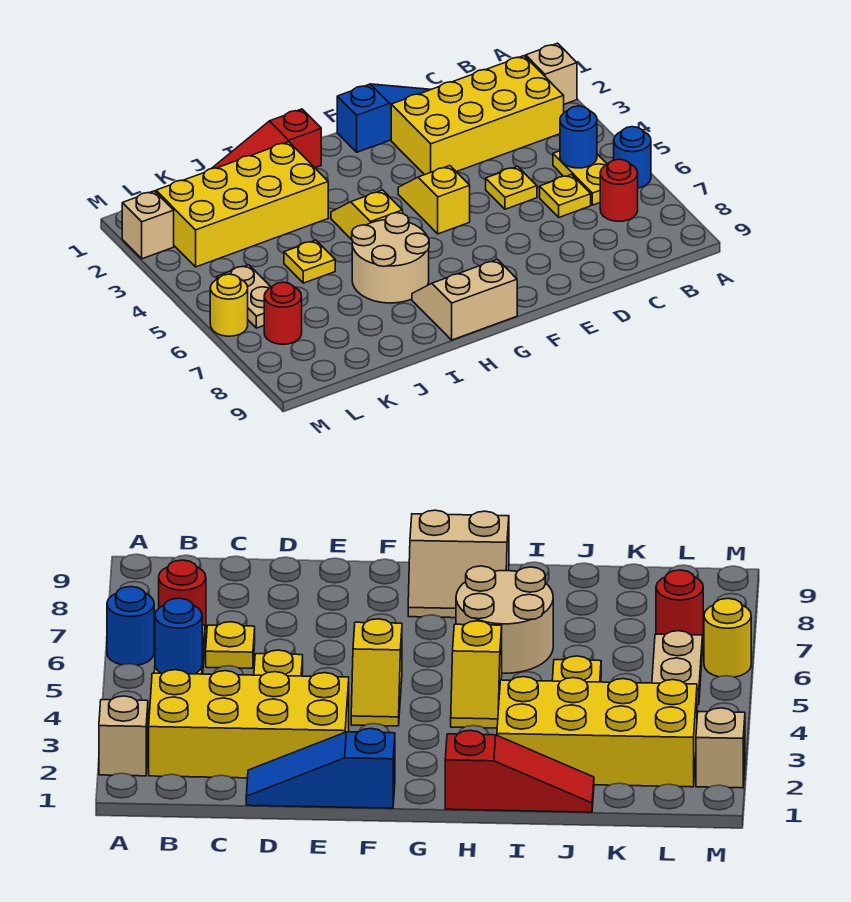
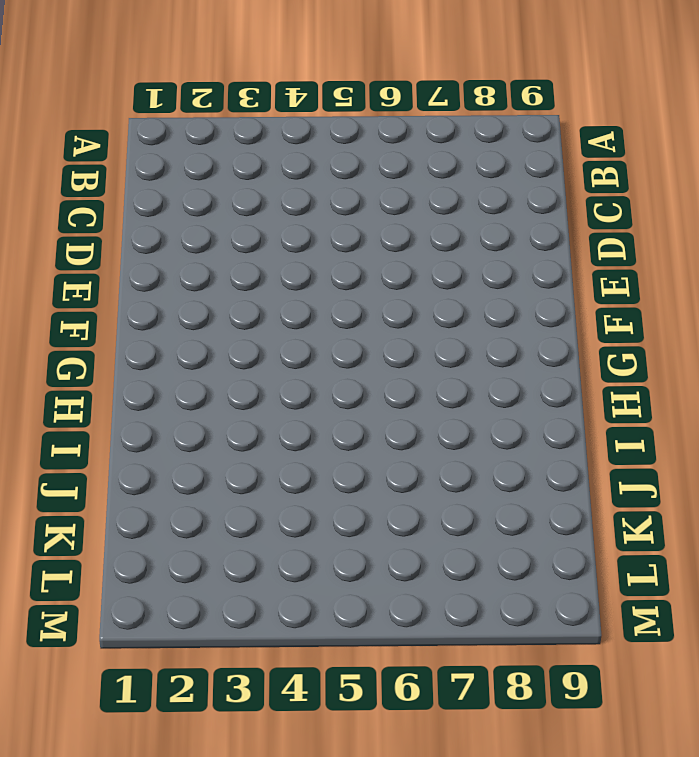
none -> tan 1x1 brick [526,43,577,104]
none -> blue 1x1 round brick [614,127,651,188]
none -> yellow 2x4 brick [391,56,564,175]

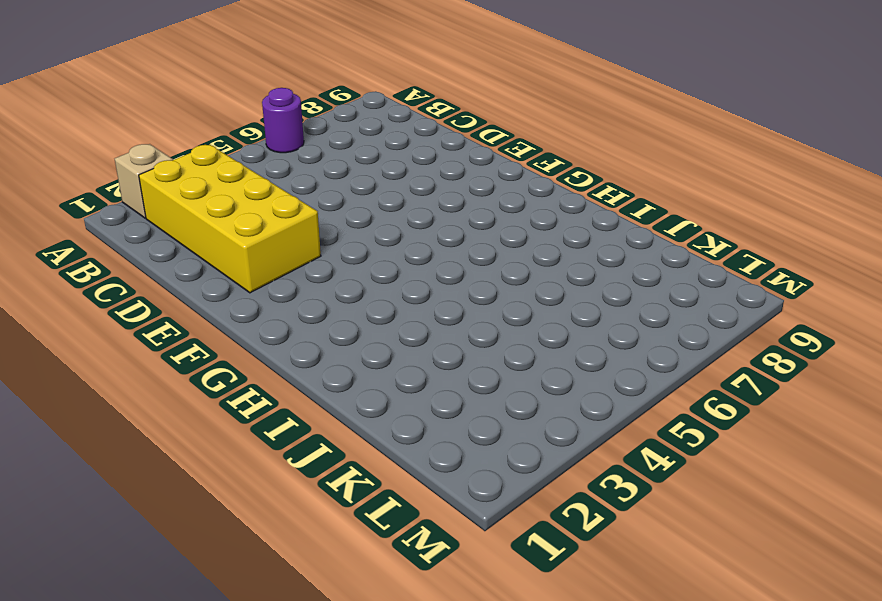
purple 1x1 round brick [262,88,304,153] -> blue 1x1 round brick [614,127,651,188]
none -> yellow 1x2 plate [553,151,607,205]
none -> red 1x1 round brick [600,159,638,221]
none -> yellow 1x1 plate [540,175,591,217]

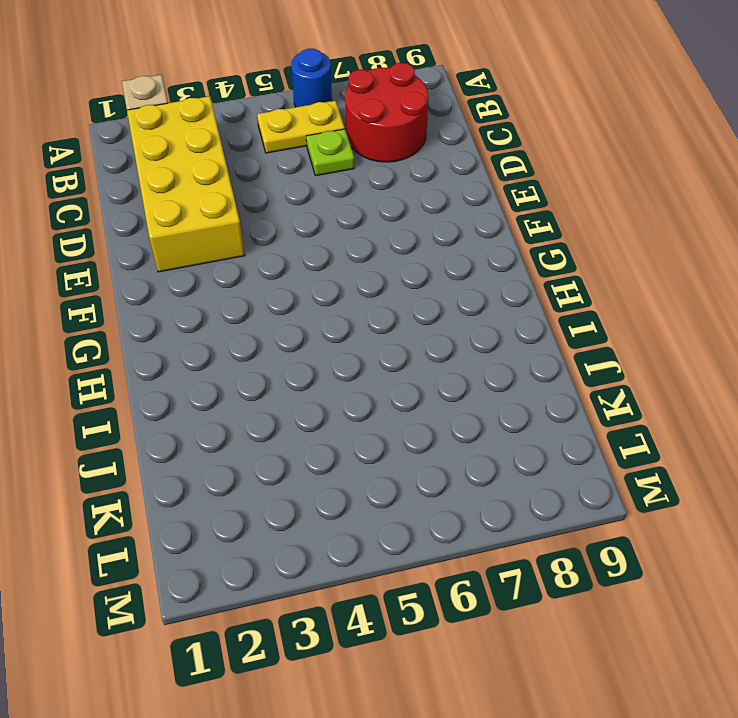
red 2x2 round brick [345,63,428,162] -> red 1x1 round brick [600,159,638,221]
lime 1x1 plate [306,129,354,176] -> yellow 1x1 plate [540,175,591,217]
none -> blue 1x3 slope [337,84,431,152]
none -> yellow 1x1 plate [486,166,537,209]
none -> yellow 1x2 slope [398,166,470,234]

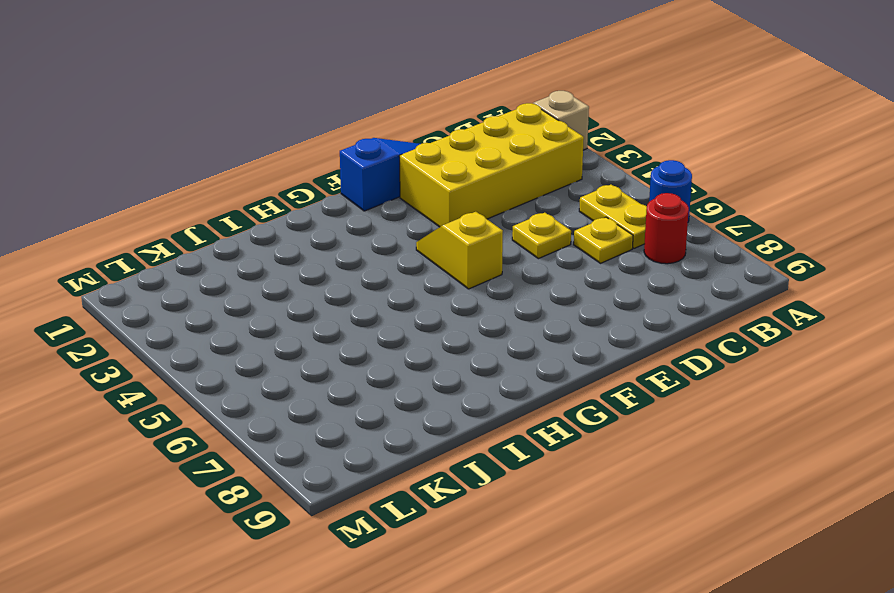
none -> tan 2x2 slope [412,259,517,340]
none -> red 1x3 slope [211,109,321,169]
none -> yellow 1x2 slope [331,190,403,240]

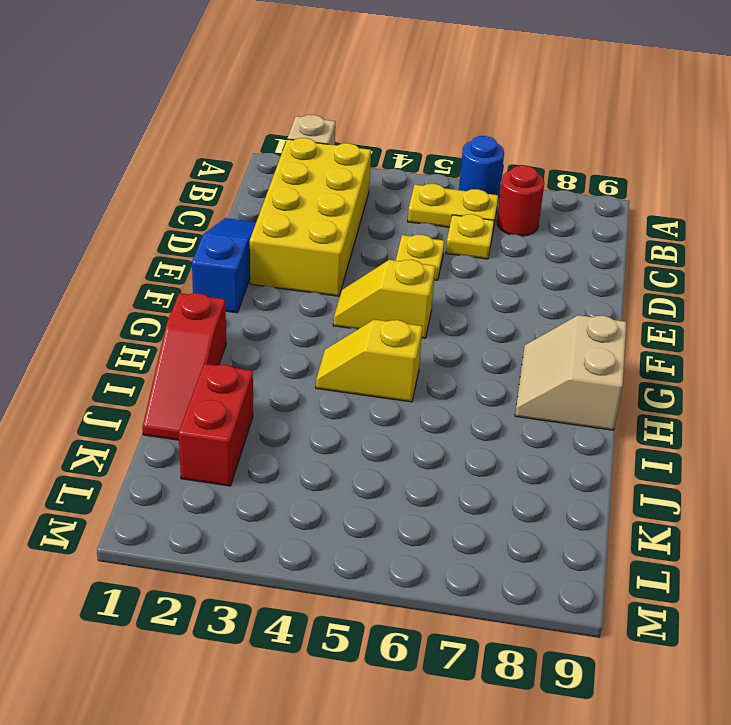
red 1x2 brick [179,364,253,486] -> yellow 2x4 brick [156,142,328,267]
none -> tan 2x2 round brick [352,213,429,303]
none -> yellow 1x1 plate [284,240,335,283]
none -> tan 1x2 plate [217,265,271,328]

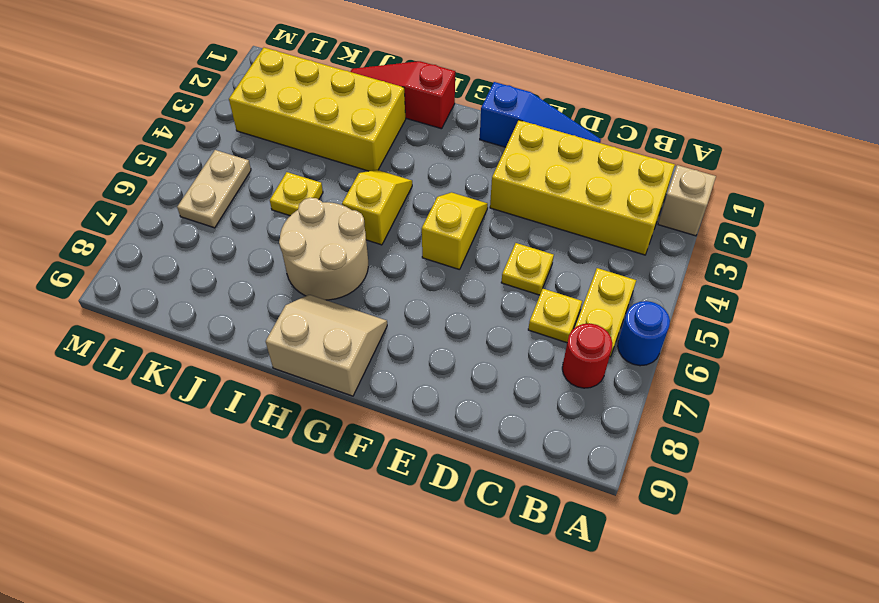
none -> red 1x1 round brick [264,282,302,344]
none -> tan 1x1 brick [122,191,174,259]
none -> yellow 1x1 round brick [210,274,248,336]

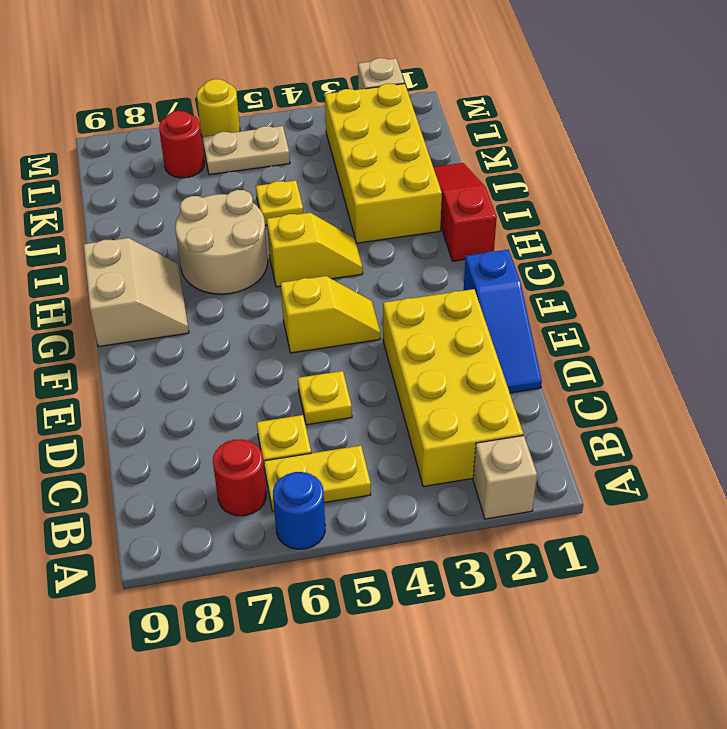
none -> blue 1x1 round brick [560,106,597,168]

